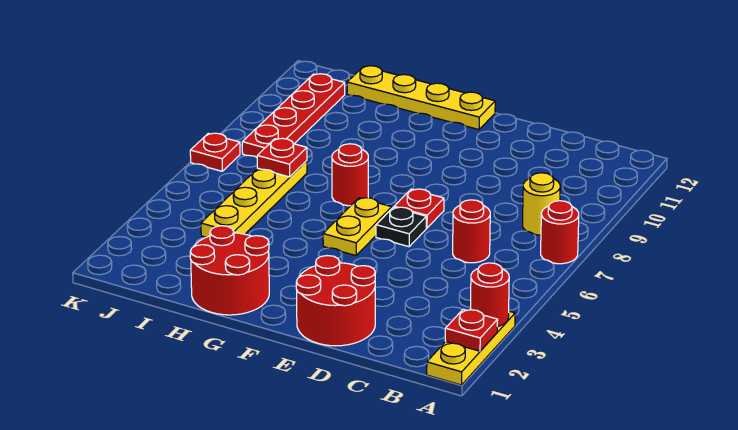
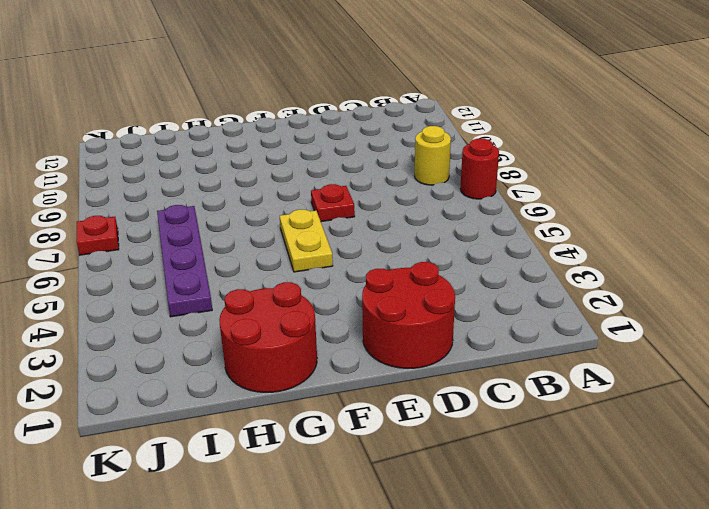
purple 1x4 plate [157,205,212,317] -> yellow 1x4 plate [201,161,307,237]
none -> yellow 1x3 plate [427,311,515,385]
none -> red 1x1 round brick [453,200,490,263]
none -> black 1x1 plate [376,207,426,247]

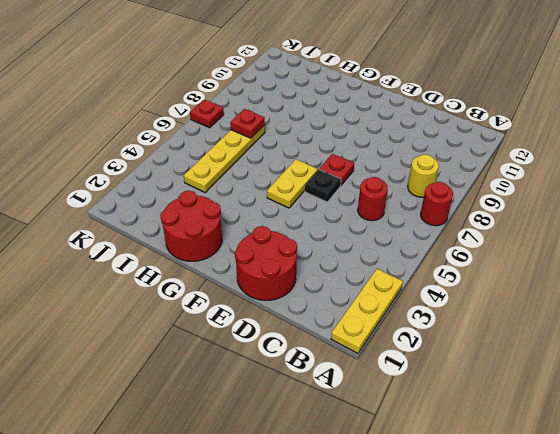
none -> yellow 1x4 plate [347,66,495,130]
none -> red 1x1 round brick [332,144,368,206]
none -> red 1x4 plate [242,74,345,157]

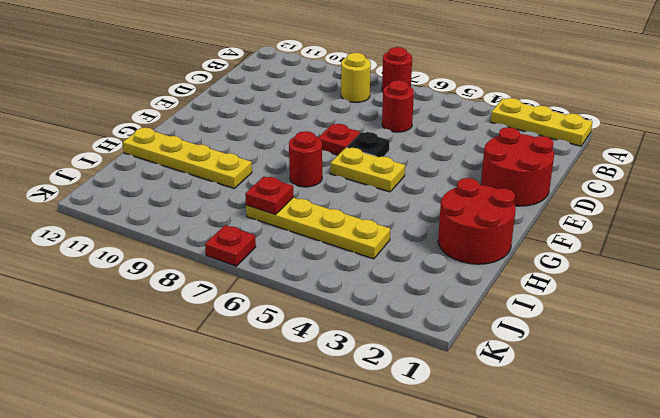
yellow 1x4 plate [123,128,252,188] -> yellow 1x4 plate turned to [347,66,495,130]
none -> red 1x4 plate [242,74,345,157]
none -> red 1x1 plate [445,309,498,351]
none -> red 1x1 round brick [470,263,509,327]

